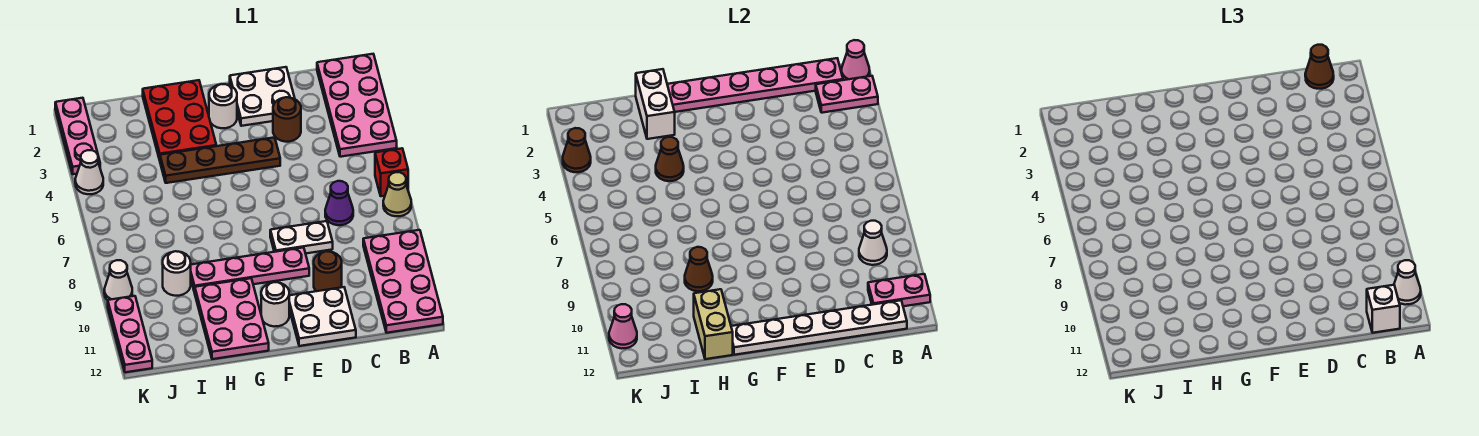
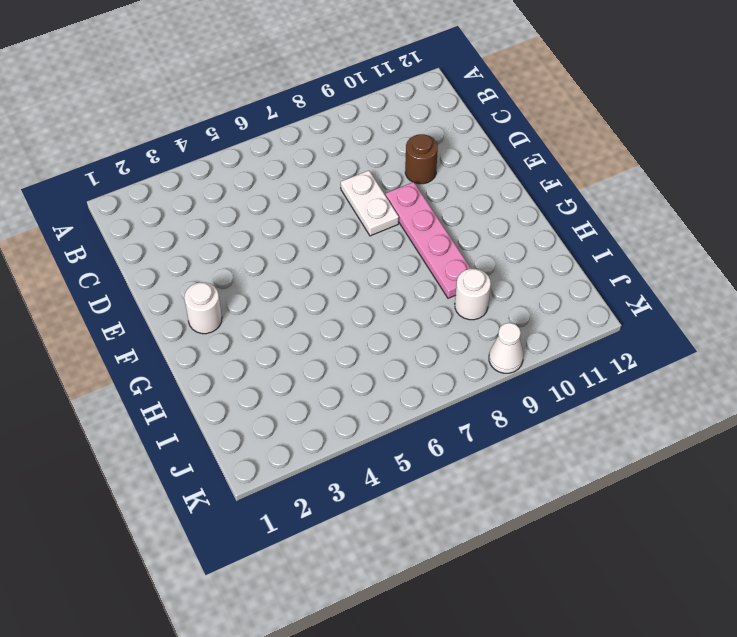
none -> pink 2x4 plate [317,54,397,157]
none -> red 1x1 brick [375,148,408,196]
none -> tan 1x1 cone [383,172,411,216]
none -> pink 2x4 plate [363,230,443,333]

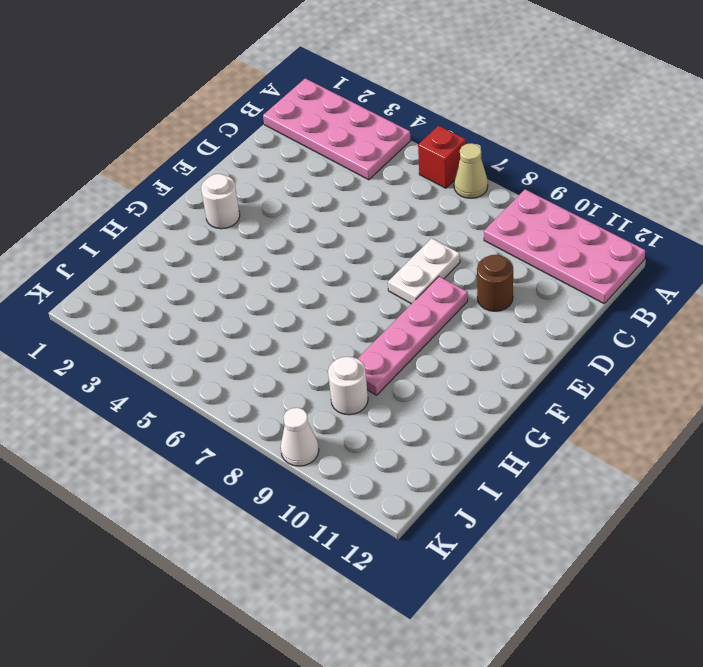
none -> purple 1x1 cone [325,181,353,225]
none -> white 2x2 plate [230,67,295,126]
none -> brown 1x1 round brick [273,97,301,142]
none -> white 2x2 plate [289,287,356,346]

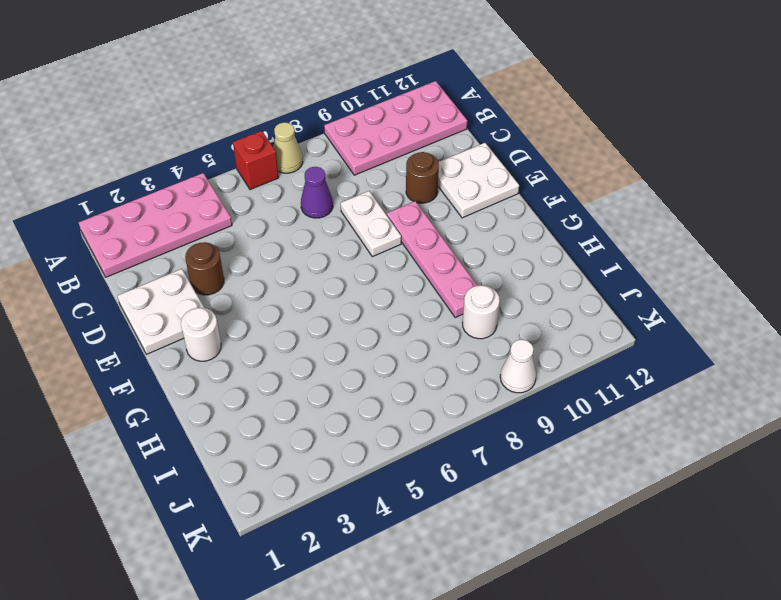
none -> brown 1x4 plate [160,137,280,183]
none -> white 1x1 round brick [261,282,289,327]
none -> red 2x3 plate [143,80,216,160]
none -> pink 2x3 plate [195,278,269,359]

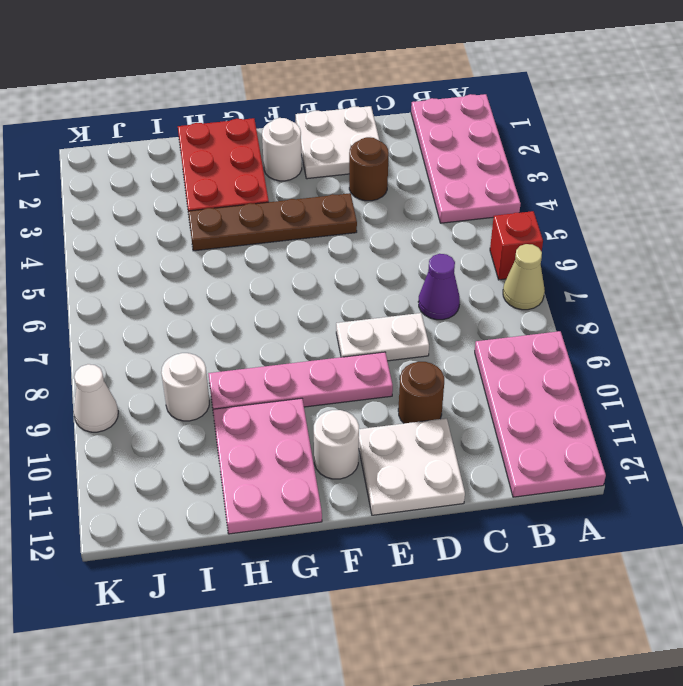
none -> pink 1x3 plate [55,98,100,174]
none -> white 1x1 cone [75,150,103,194]
none -> pink 1x3 plate [108,296,152,372]
none -> pink 1x1 cone [842,40,870,80]

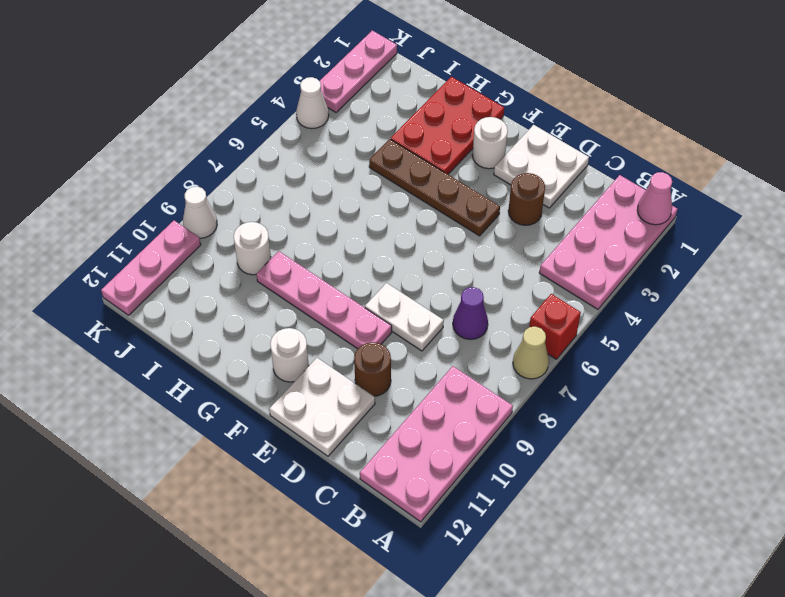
none -> pink 2x3 plate [195,278,269,359]
none -> pink 1x2 plate [816,76,878,113]
none -> pink 1x2 plate [868,274,930,306]
none -> pink 1x6 plate [667,58,843,112]

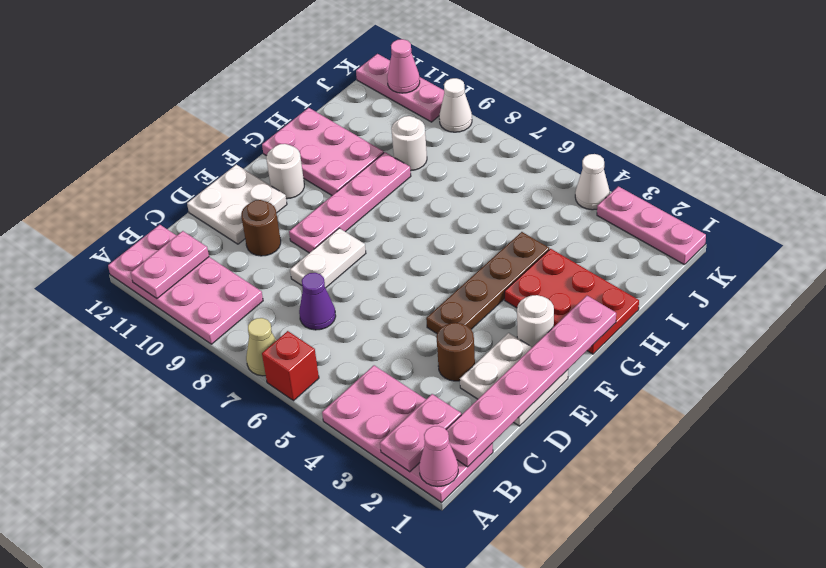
none -> white 1x1 cone [859,221,887,265]
none -> white 1x6 plate [731,300,907,355]
none -> white 1x2 brick [636,69,675,139]
none -> brown 1x1 cone [656,137,684,181]

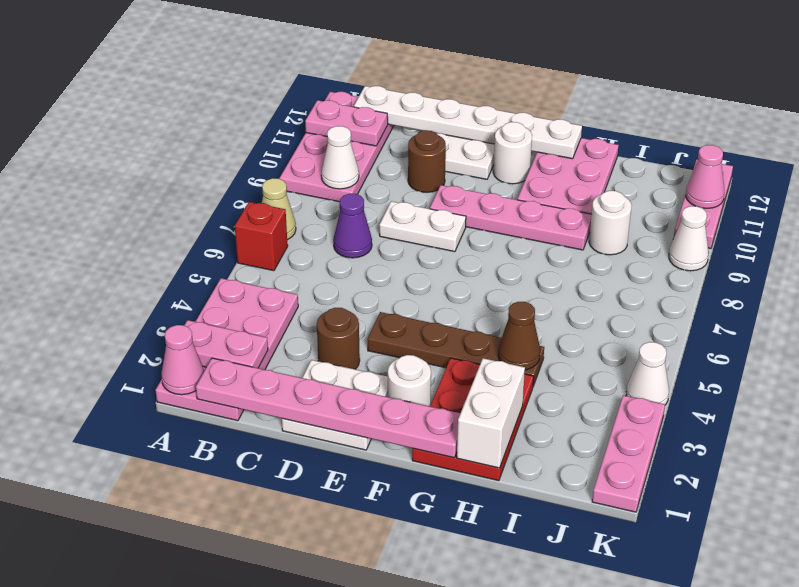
none -> brown 1x1 cone [685,247,713,291]
none -> tan 1x2 brick [694,289,733,359]
none -> brown 1x1 cone [563,128,591,172]
none -> white 1x1 cone [1394,260,1421,305]

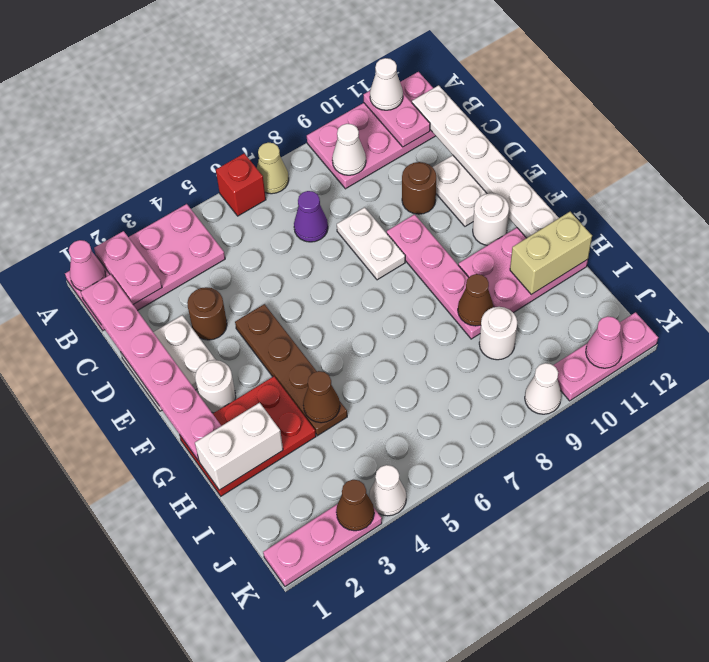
none -> brown 1x1 cone [1305,45,1334,89]
none -> white 1x1 brick [1367,285,1400,333]

